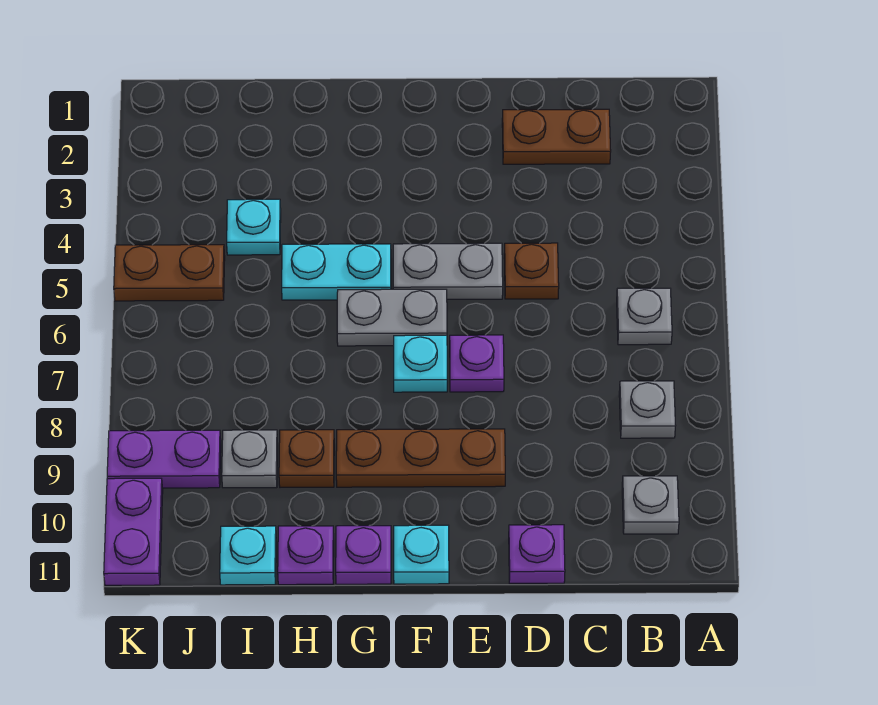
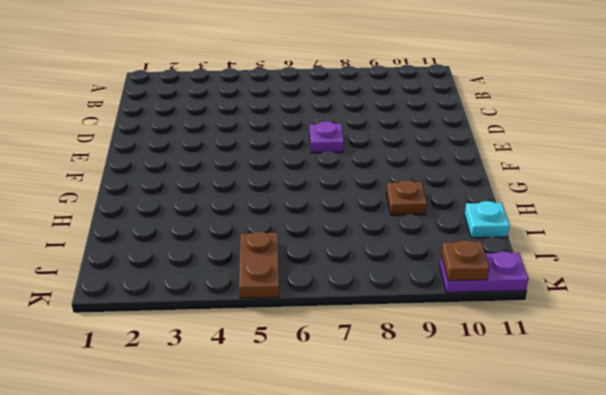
brown 1x1 plate [441,240,489,281] -> brown 1x1 plate moved to [504,243,559,299]
none -> grey 1x1 plate [617,288,672,345]
none -> grey 1x1 plate [619,381,676,438]
none -> grey 1x1 plate [622,476,679,534]

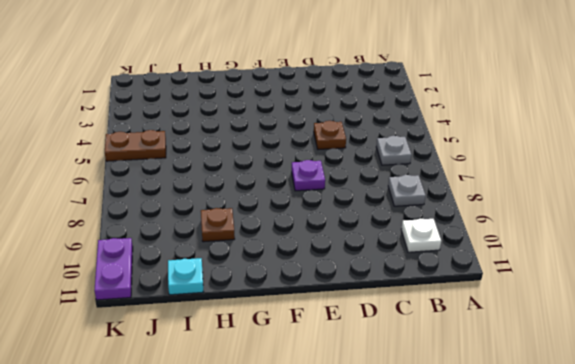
white 1x1 plate [401,219,441,252] -> grey 1x1 plate [622,476,679,534]
none -> brown 1x2 plate [502,109,611,164]
none -> purple 1x1 plate [509,525,565,583]
none -> grey 1x2 plate [393,243,503,299]

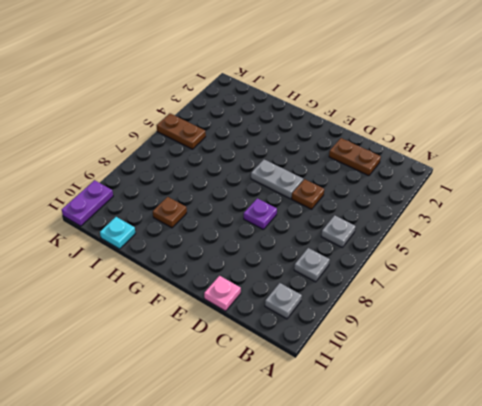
pink 1x1 plate [204,276,241,311] -> purple 1x1 plate [509,525,565,583]
none -> brown 1x3 plate [336,429,505,487]
none -> grey 1x2 plate [337,289,447,346]
none -> cyan 1x1 plate [394,335,447,392]

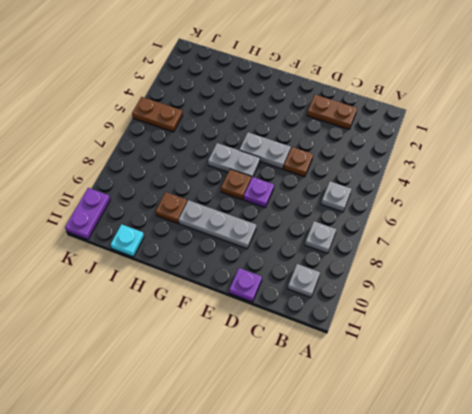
grey 1x3 plate [179,200,256,249] -> brown 1x3 plate [336,429,505,487]
brown 1x1 plate [221,169,251,200] -> cyan 1x1 plate [394,335,447,392]
none -> cyan 1x1 plate [394,525,449,584]
none -> cyan 1x2 plate [282,244,391,300]
none -> purple 1x1 plate [336,526,391,584]

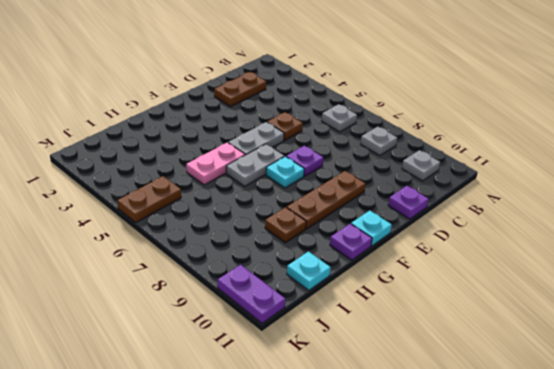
pink 1x2 plate [186,142,245,185] -> cyan 1x2 plate [282,244,391,300]
none -> purple 1x1 plate [278,526,334,585]
none -> cyan 1x1 plate [227,199,281,255]
none -> grey 1x1 plate [222,430,277,488]

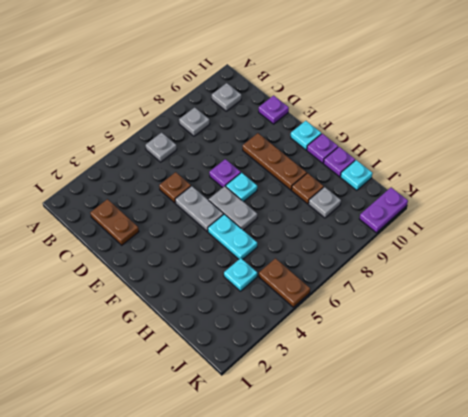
none -> purple 1x2 plate [107,430,221,488]

